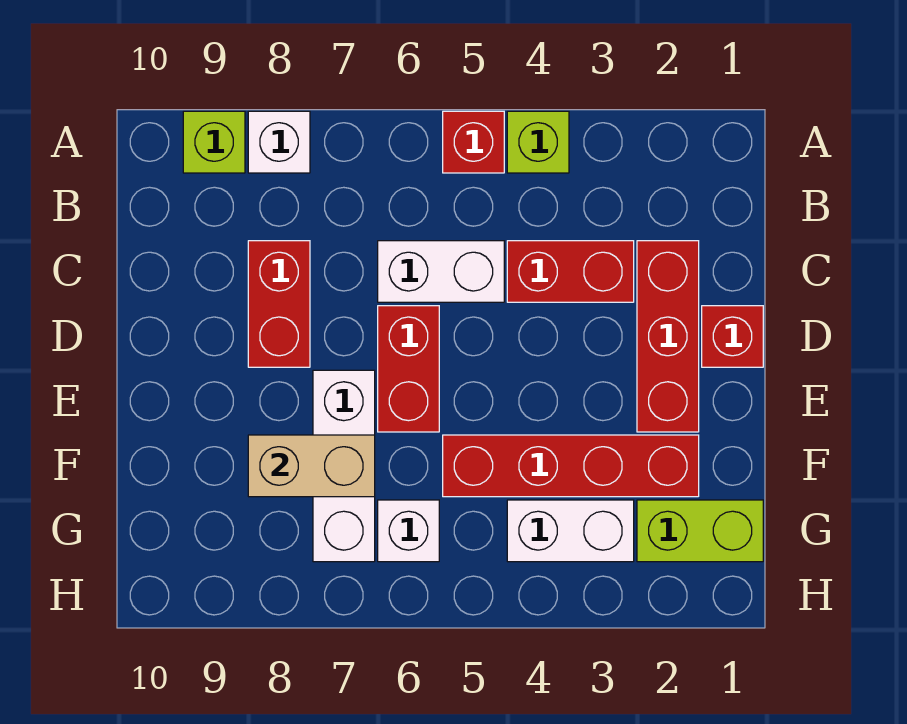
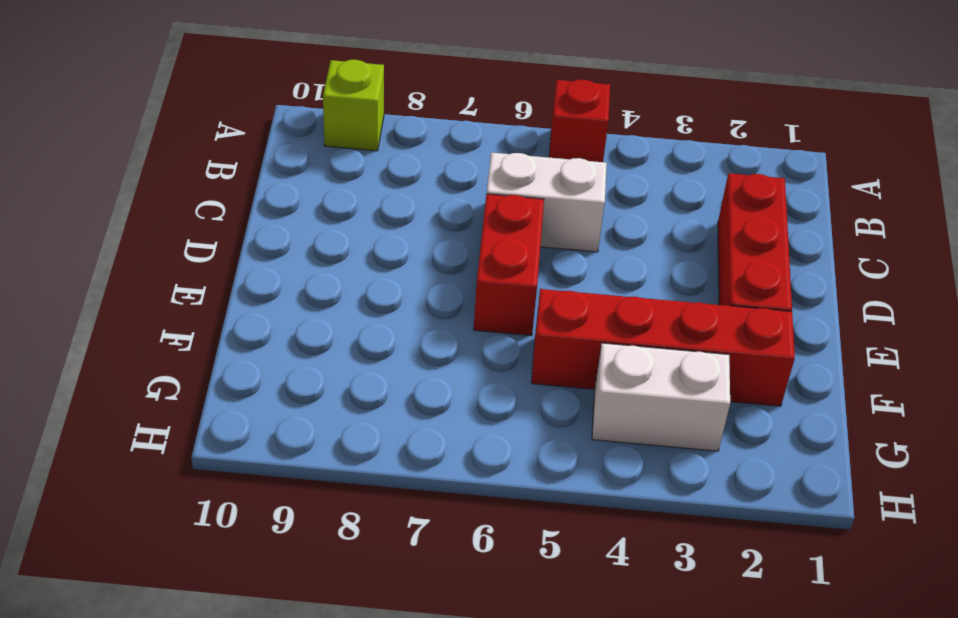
none -> lime 1x1 brick [507,111,569,173]
none -> white 1x1 brick [248,111,310,173]
none -> red 1x2 brick [507,241,634,302]

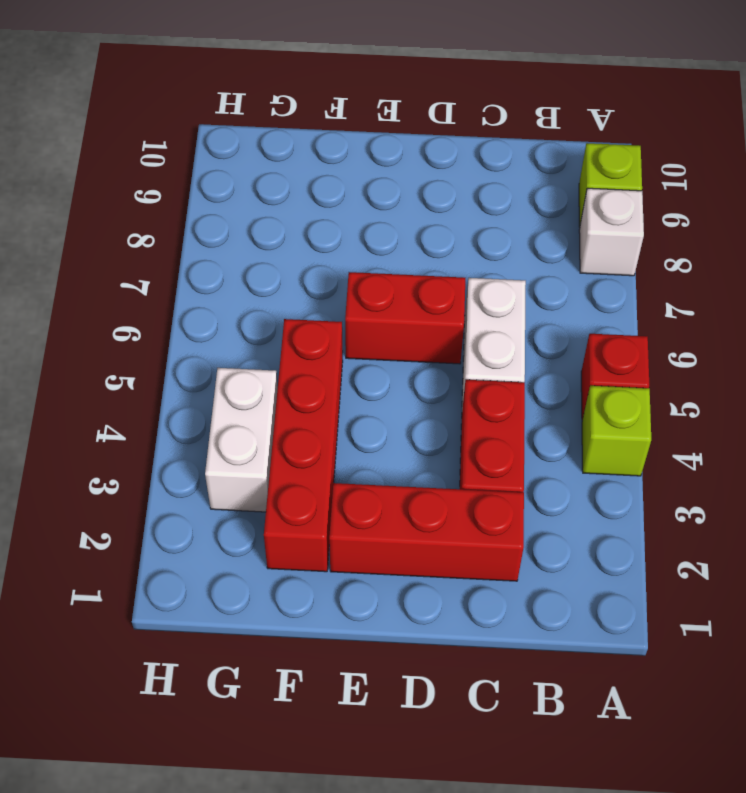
none -> red 1x2 brick [248,241,310,367]
none -> red 1x1 brick [702,306,763,367]
none -> white 1x3 brick [313,370,375,562]

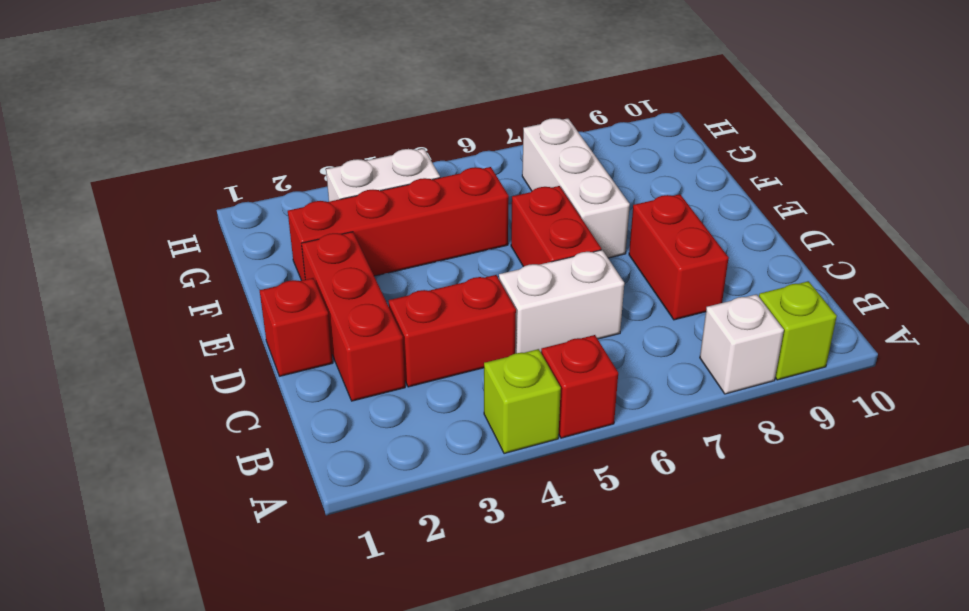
none -> lime 1x2 brick [637,500,763,562]
none -> white 1x1 brick [378,500,439,562]
none -> tan 1x2 brick [248,435,375,497]

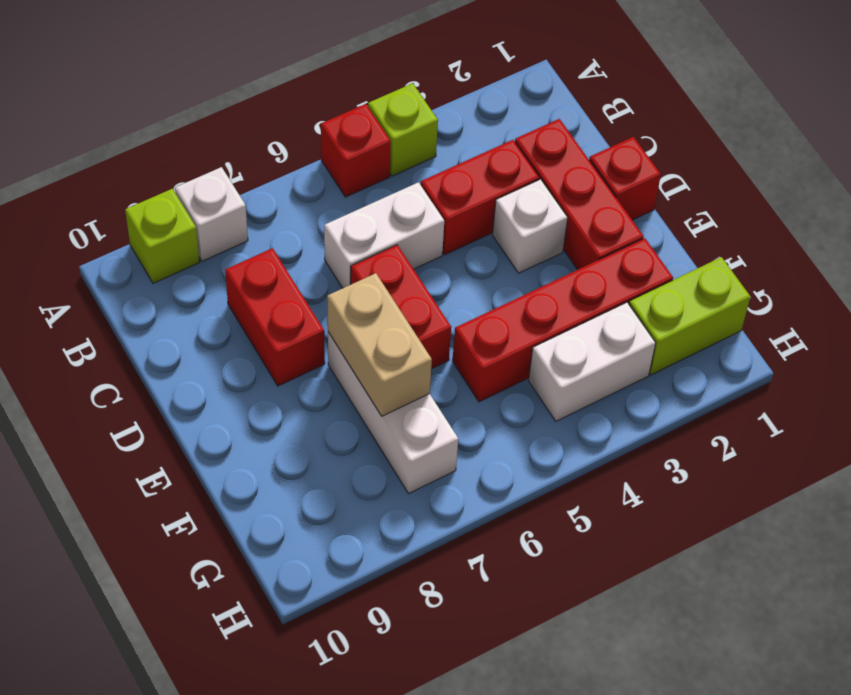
white 1x1 brick [493,179,568,273] -> white 1x1 brick moved to [378,500,439,562]
tan 1x2 brick [327,273,432,416] -> tan 1x2 brick turned to [248,435,375,497]

